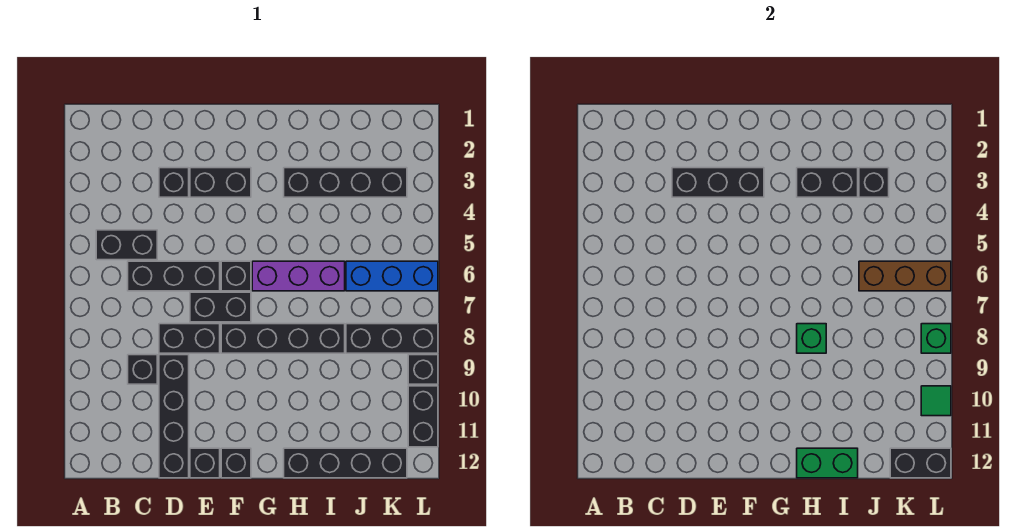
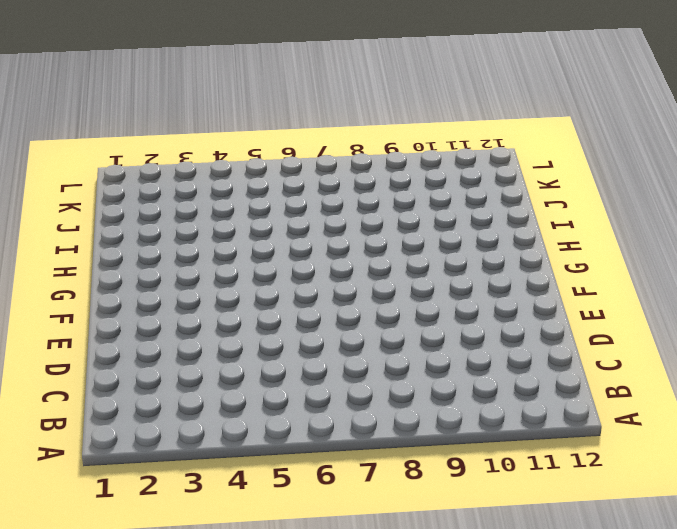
none -> black 1x2 brick [96,230,157,260]
none -> black 1x3 brick [128,261,220,291]
none -> black 1x1 brick [128,355,157,384]

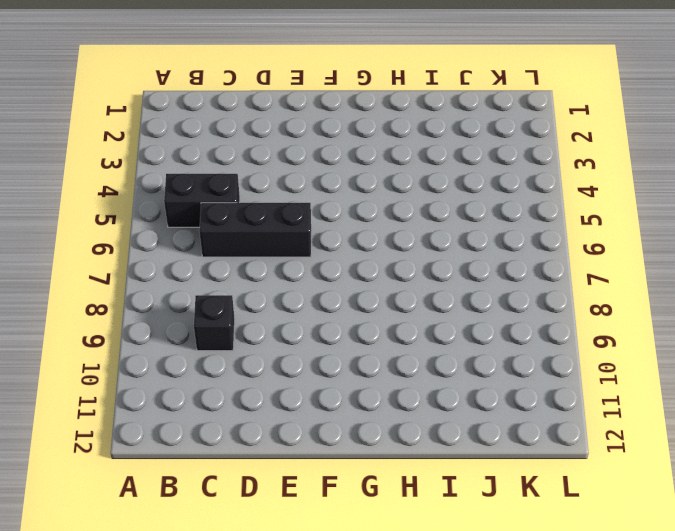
none -> black 1x1 brick [159,168,189,197]
none -> black 1x2 brick [159,324,220,353]
none -> black 1x4 brick [159,355,189,478]

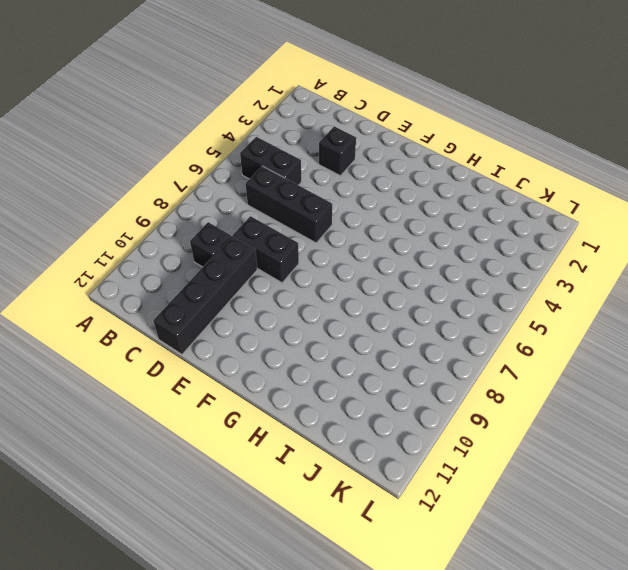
none -> black 1x2 brick [190,168,251,197]
none -> black 1x2 brick [190,292,251,322]
none -> black 1x1 brick [190,448,220,478]

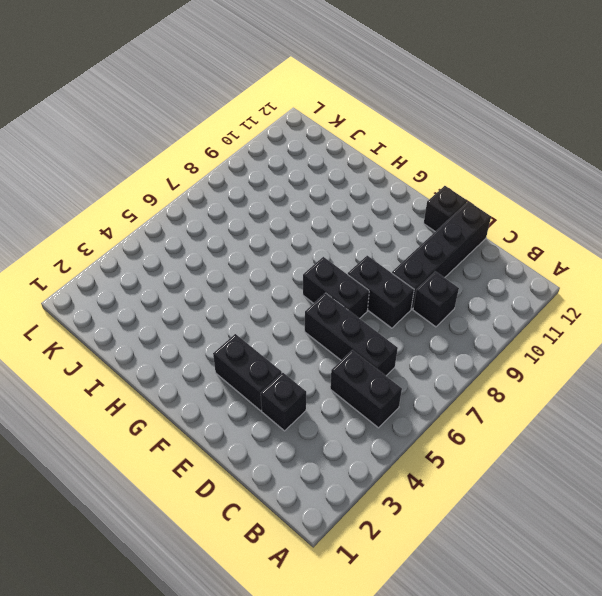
none -> black 1x1 brick [221,261,251,291]
none -> black 1x4 brick [221,324,345,353]
none -> black 1x1 brick [221,448,251,478]

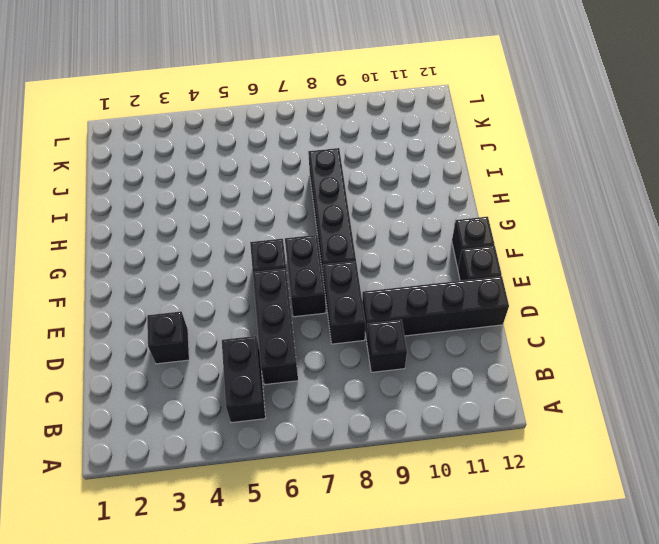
none -> black 1x2 brick [190,168,251,197]
none -> purple 1x3 brick [252,261,345,291]
none -> black 1x4 brick [284,168,407,197]

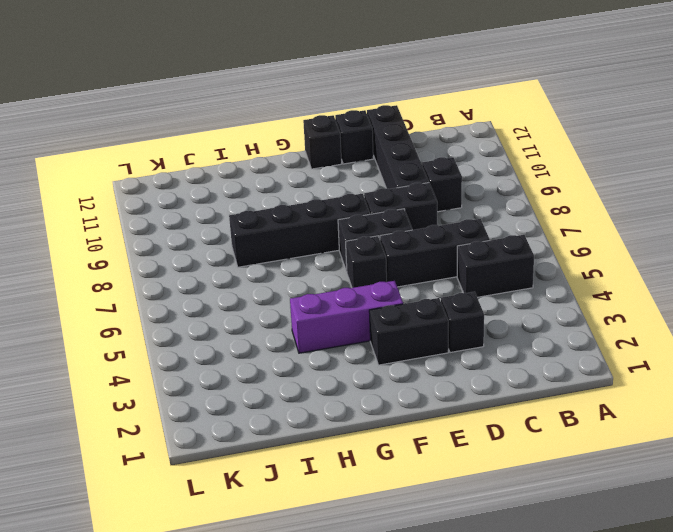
purple 1x3 brick [290,281,403,353] -> purple 1x3 brick moved to [252,261,345,291]
none -> black 1x4 brick [284,168,407,197]
none -> black 1x4 brick [284,448,407,478]
none -> blue 1x3 brick [346,261,438,291]

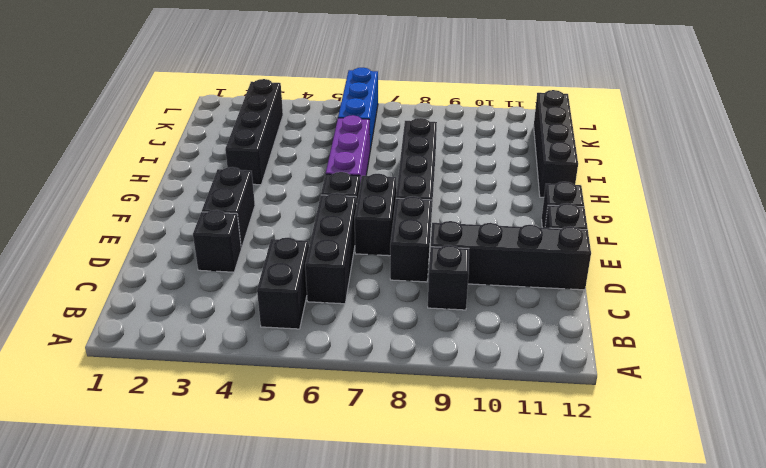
none -> black 1x3 brick [346,324,438,353]
none -> black 1x1 brick [408,355,438,384]
none -> black 1x2 brick [408,386,438,447]

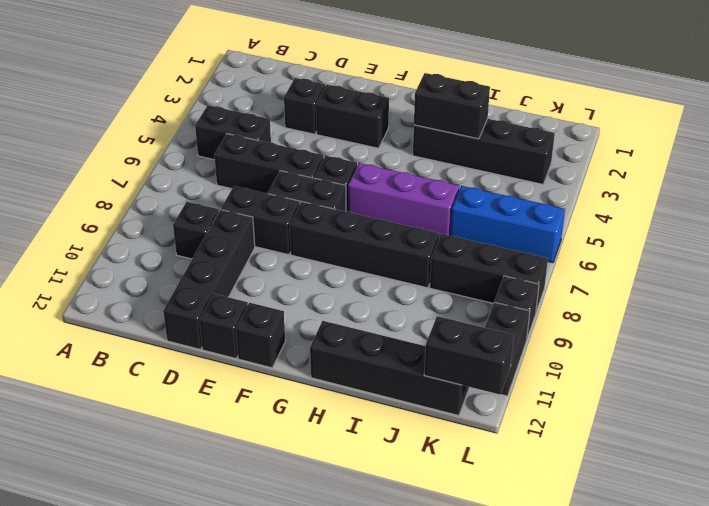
none -> black 1x3 brick [672,168,764,197]
none -> green 1x1 brick [797,324,826,353]
none -> green 1x2 brick [797,448,858,478]

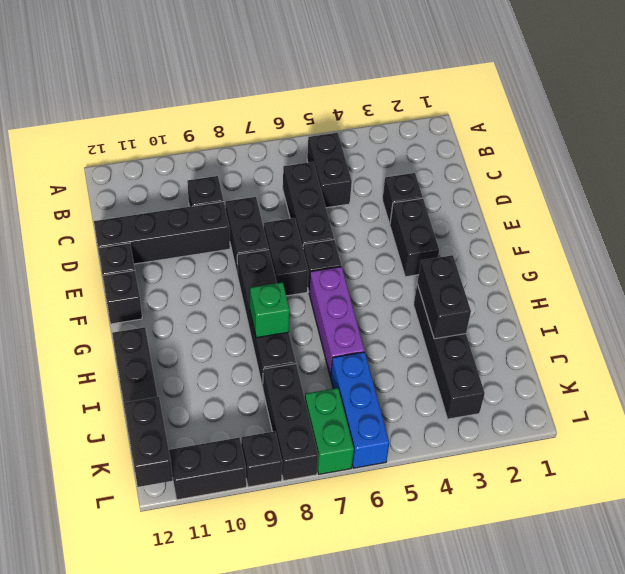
green 1x2 brick [305,388,354,474] -> green 1x2 brick moved to [797,448,858,478]
none -> black 1x3 brick [672,168,764,197]
none -> black 1x1 brick [859,168,889,197]
none -> brown 1x3 brick [859,261,951,291]

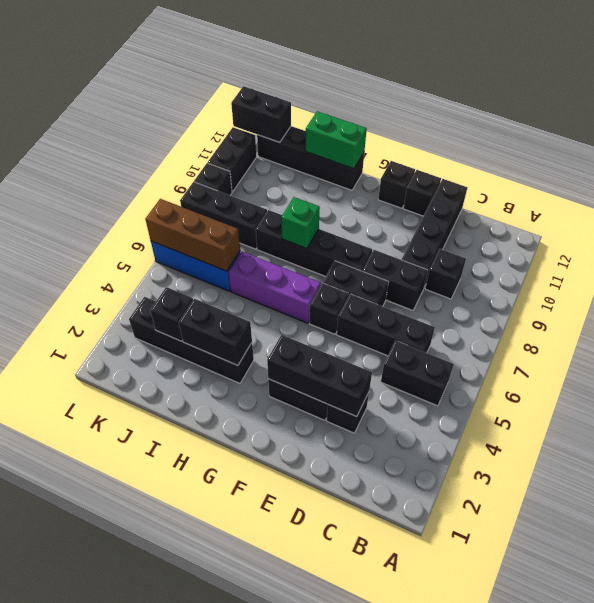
none -> green 1x1 brick [921,324,951,353]
none -> green 1x1 tile [921,386,951,416]

